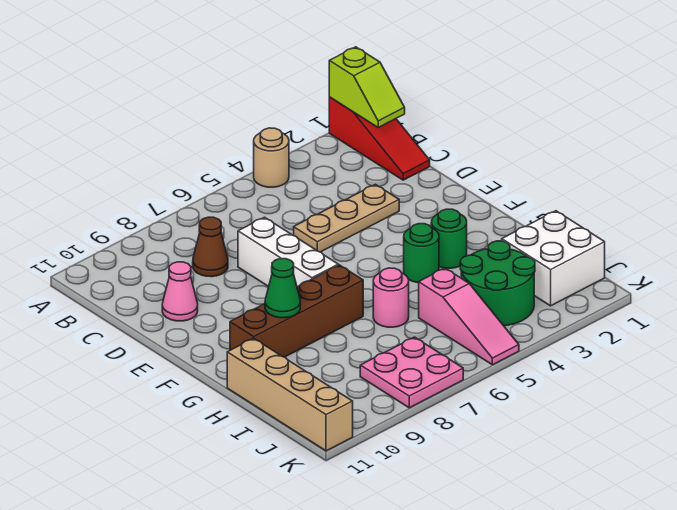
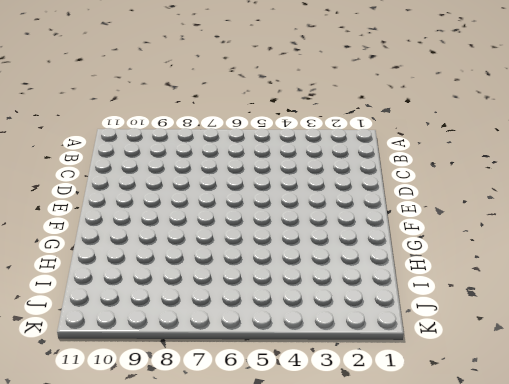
none -> red 1x3 slope [329,97,430,180]
none -> tan 1x1 round brick [254,128,289,187]
none -> brown 1x1 cone [193,217,228,277]

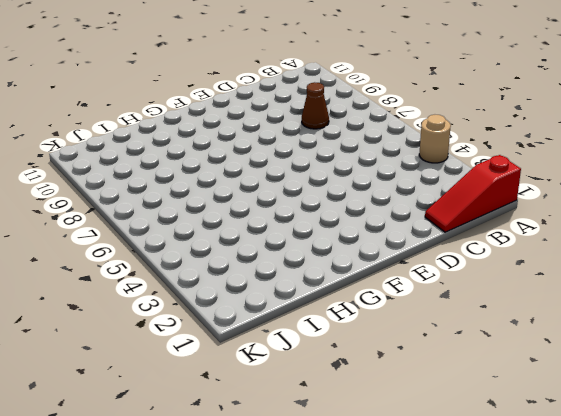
none -> tan 1x3 plate [294,184,399,252]
none -> white 1x3 brick [238,217,338,287]
none -> pink 1x1 cone [162,262,198,321]

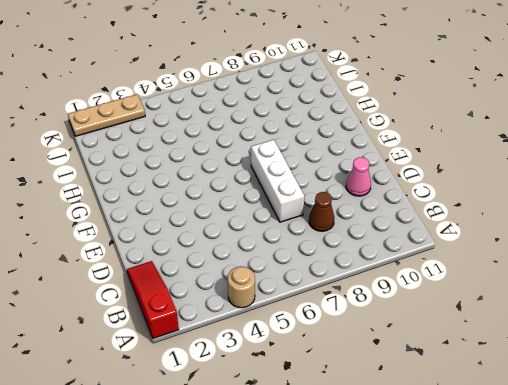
tan 1x3 plate [68,94,145,136] -> tan 1x3 plate moved to [294,184,399,252]
none -> green 1x1 round brick [431,209,467,268]
none -> green 1x1 round brick [404,224,439,283]
none -> brown 1x4 brick [230,265,363,357]

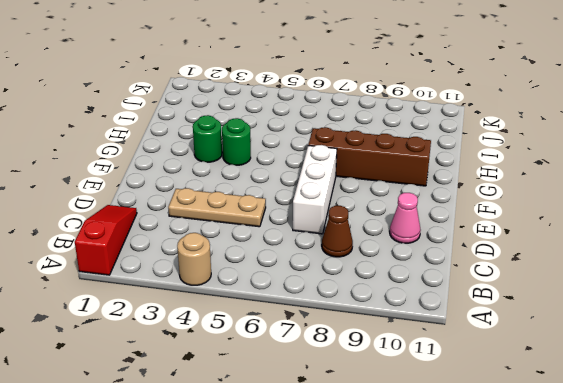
none -> pink 1x1 round brick [373,268,409,327]
none -> tan 1x4 brick [227,338,353,451]
none -> white 2x2 brick [502,211,605,306]

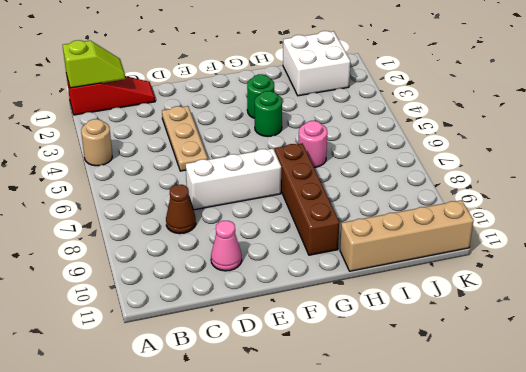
none -> green 2x2 round brick [460,241,535,326]
none -> pink 1x3 slope [419,268,519,365]
none -> pink 2x2 plate [360,337,463,408]

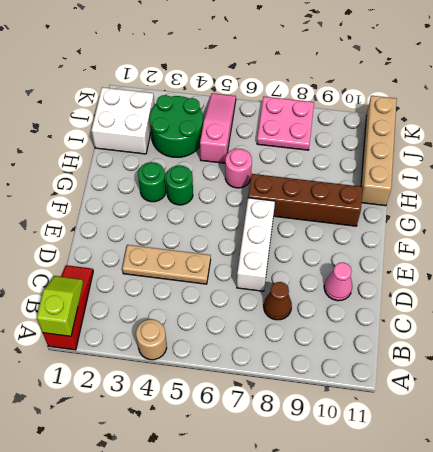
none -> green 1x1 cone [265,259,300,318]

